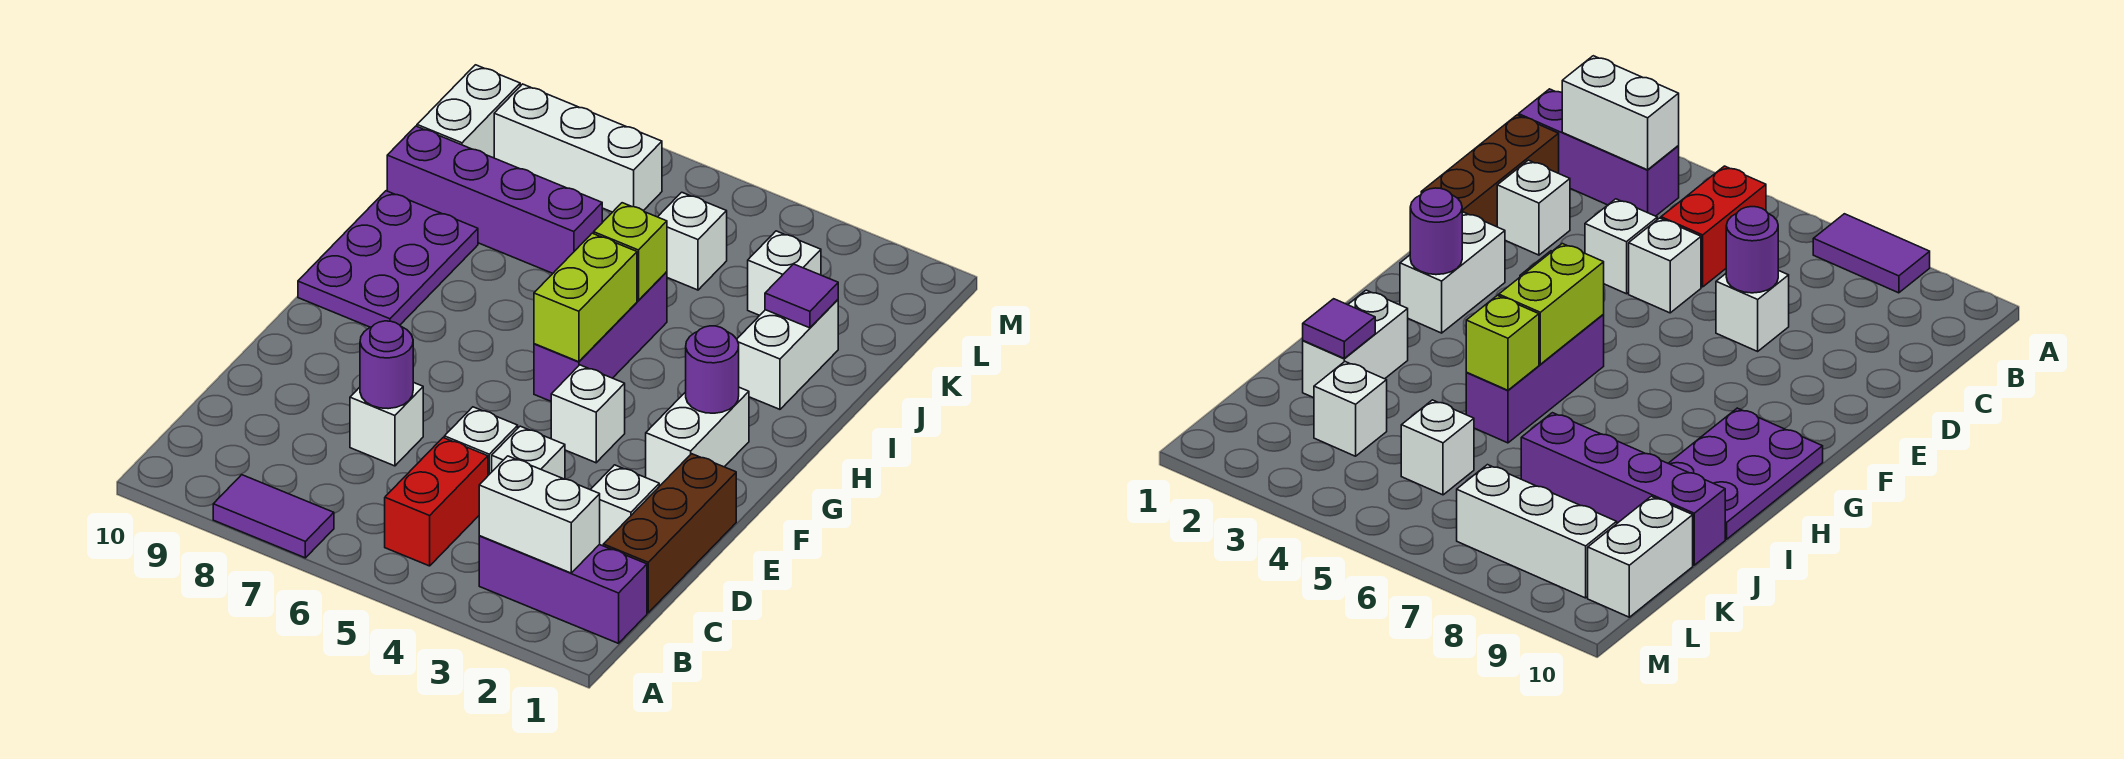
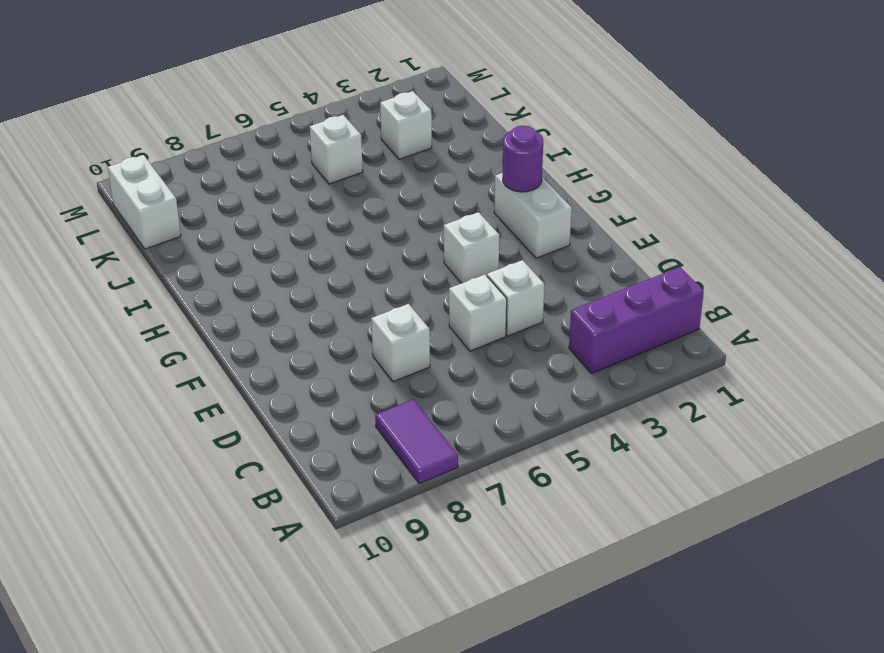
purple 1x2 tile [375,399,458,484] -> purple 1x2 tile turned to [213,475,334,558]
none -> red 1x2 brick [385,438,488,566]
none -> brown 1x3 brick [603,454,736,613]
none -> white 1x1 brick [590,465,659,546]

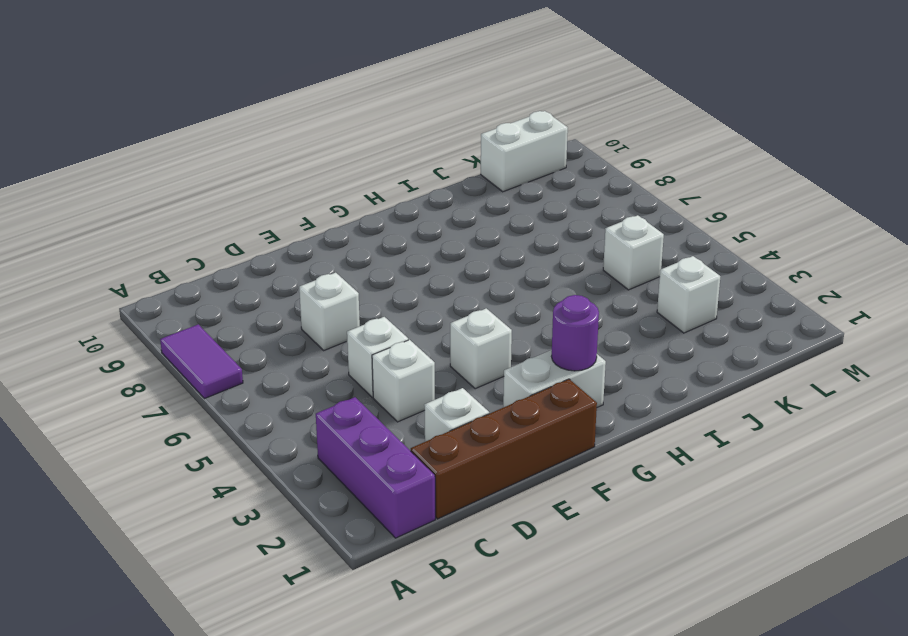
brown 1x4 brick [411,379,597,519] -> brown 1x3 brick [603,454,736,613]
none -> red 1x2 brick [385,438,488,566]
none -> purple 1x3 brick [534,272,667,401]
none -> purple 2x3 plate [298,191,478,327]

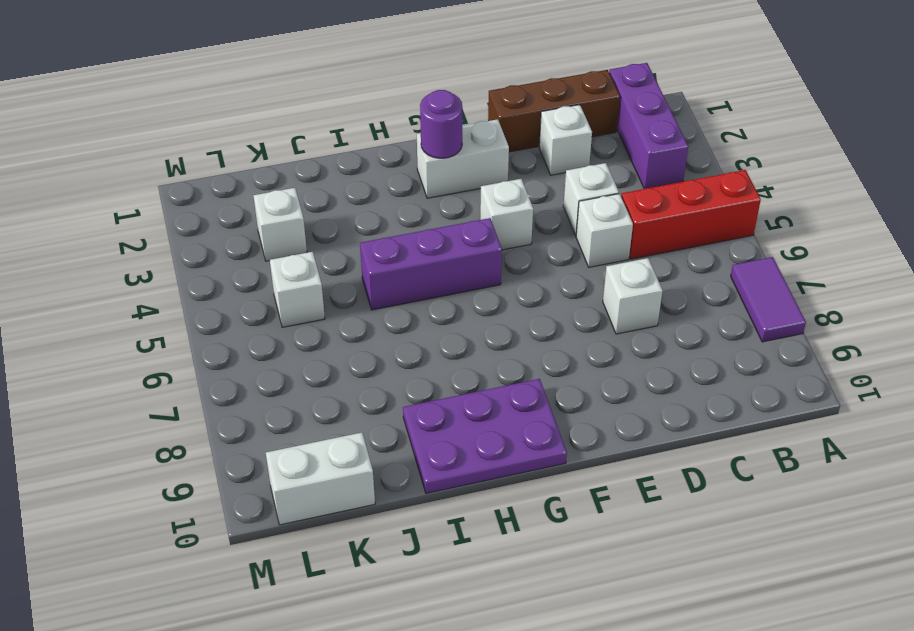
red 1x3 brick [621,170,761,259] -> red 1x2 brick [385,438,488,566]
none -> white 1x2 brick [737,300,838,409]
none -> purple 1x4 brick [387,126,602,273]
none -> white 1x3 brick [494,84,662,212]

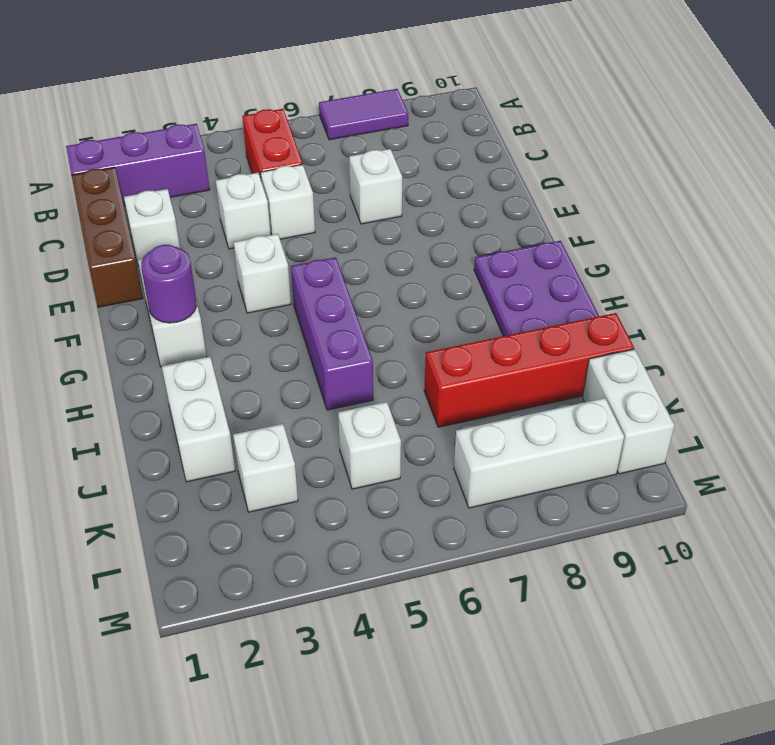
red 1x4 brick [424,313,634,427] -> purple 1x4 brick [387,126,602,273]
none -> white 1x2 brick [479,456,600,573]
none -> purple 1x1 round brick [360,321,413,409]
none -> lime 1x2 brick [534,233,637,362]

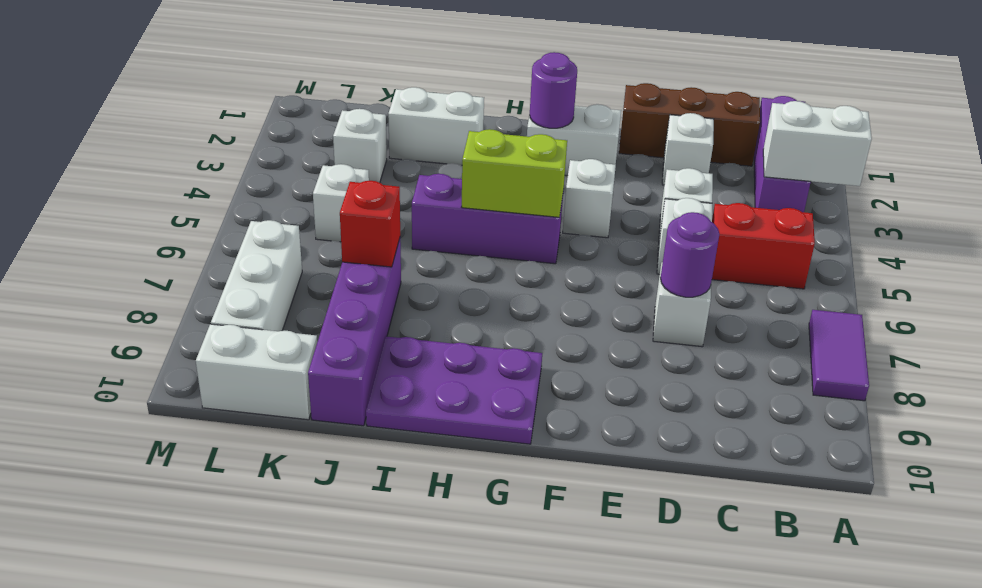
white 1x2 brick [763,101,872,186] -> white 1x2 brick turned to [479,456,600,573]
red 1x1 brick [340,181,400,267] -> none
none -> lime 1x1 brick [594,203,667,300]
none -> purple 1x1 tile [765,264,838,328]

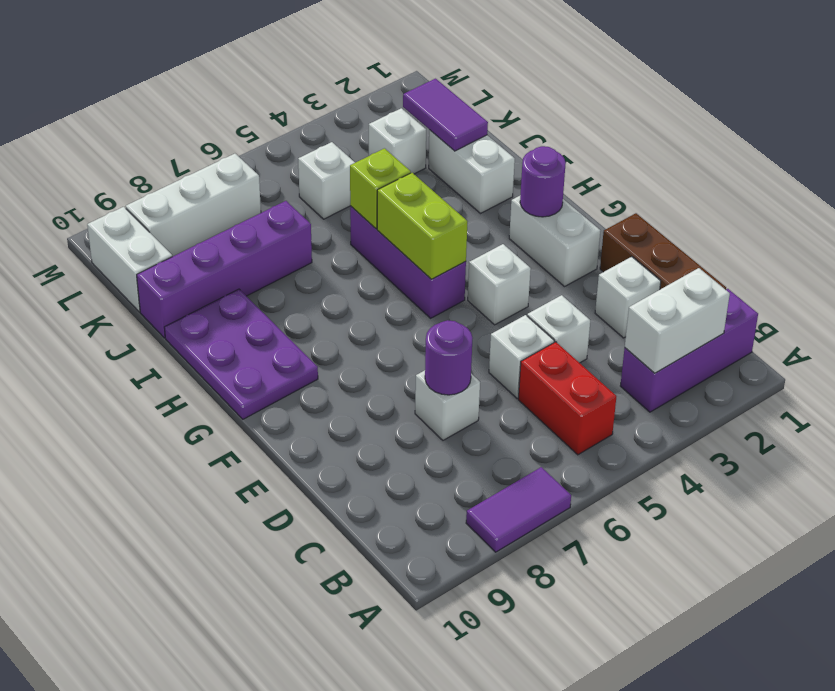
purple 1x2 tile [403,79,488,151] -> purple 1x1 tile [765,264,838,328]

